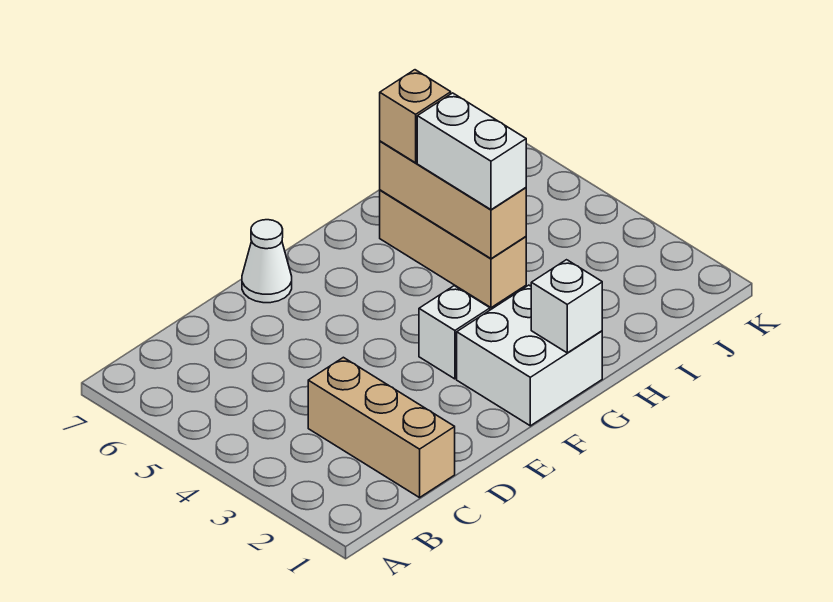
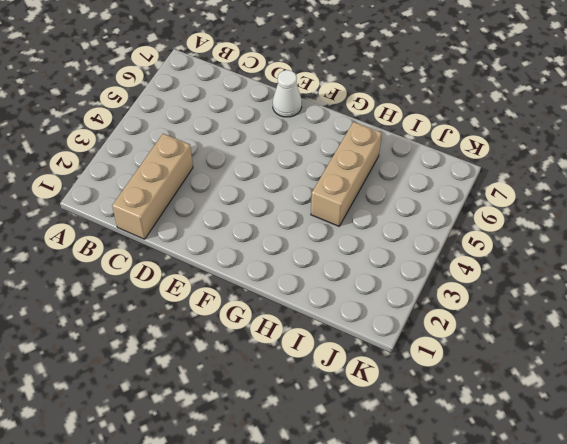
none -> white 2x2 brick [457,285,602,426]
none -> white 1x1 brick [419,286,490,379]

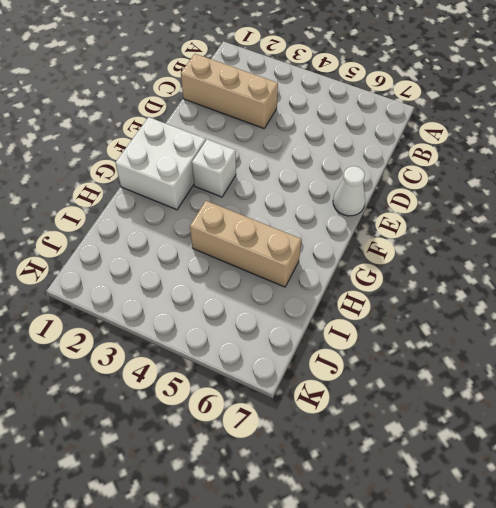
none -> white 1x1 brick [531,260,602,353]
none -> tan 1x3 brick [380,141,526,259]

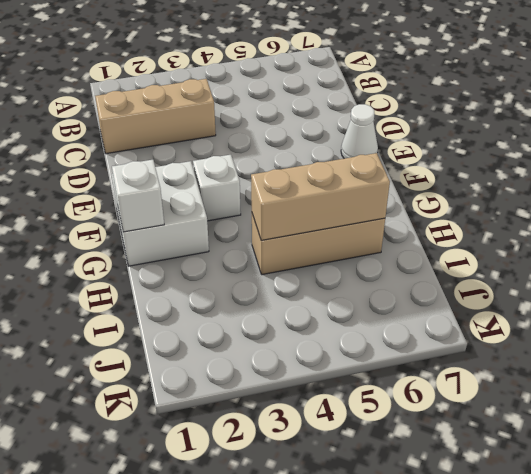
none -> white 1x2 brick [417,93,526,210]
none -> tan 1x1 brick [380,70,451,163]

